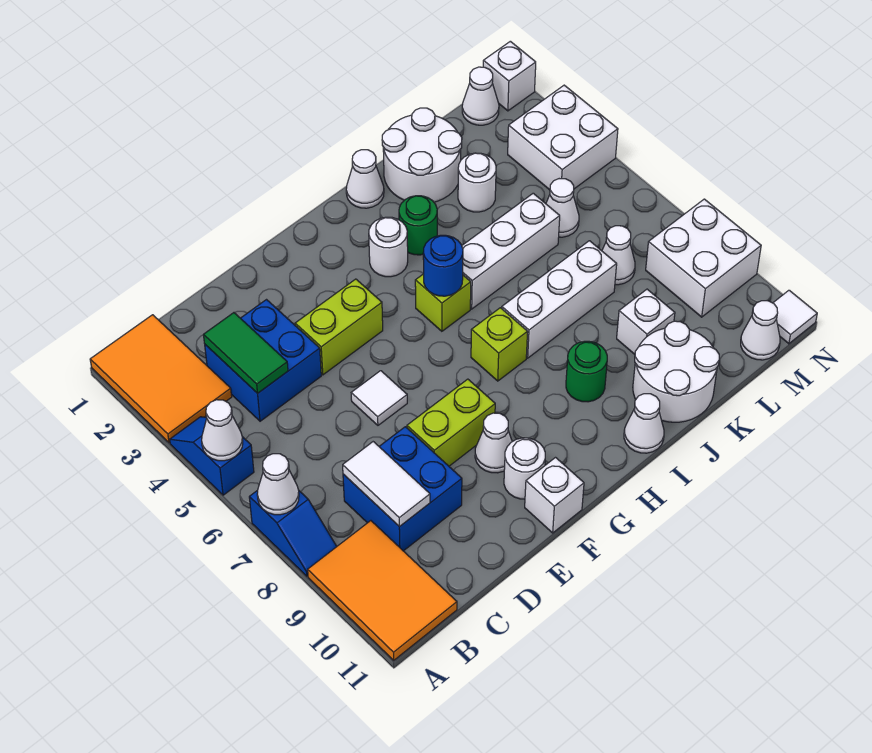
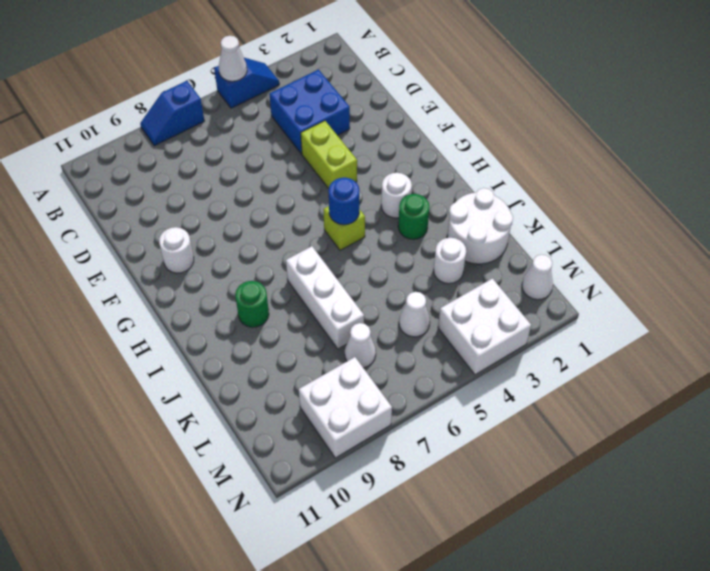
none -> orange 2x3 tile [90,315,232,443]
none -> orange 2x3 tile [308,521,457,660]
none -> blue 2x2 brick [343,427,462,551]
none -> white 1x1 tile [351,371,407,425]

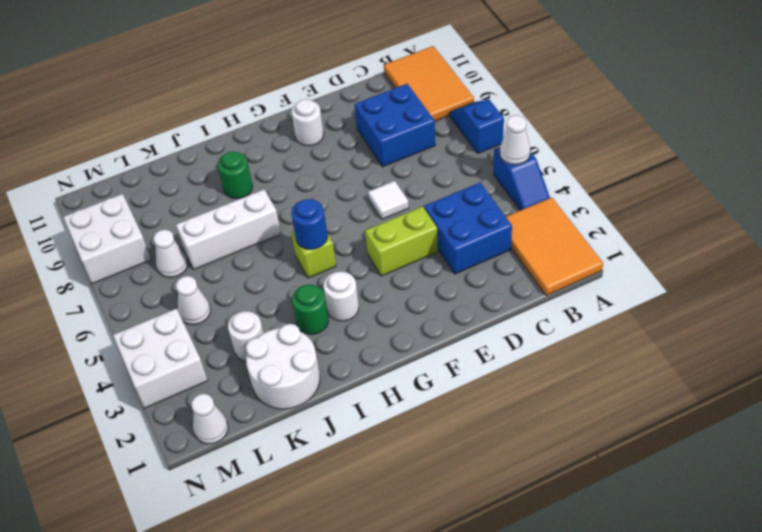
none -> lime 1x2 brick [407,379,495,466]
none -> white 1x1 cone [475,413,512,473]
none -> white 1x1 brick [525,458,584,533]
none -> lime 1x1 brick [471,308,528,381]

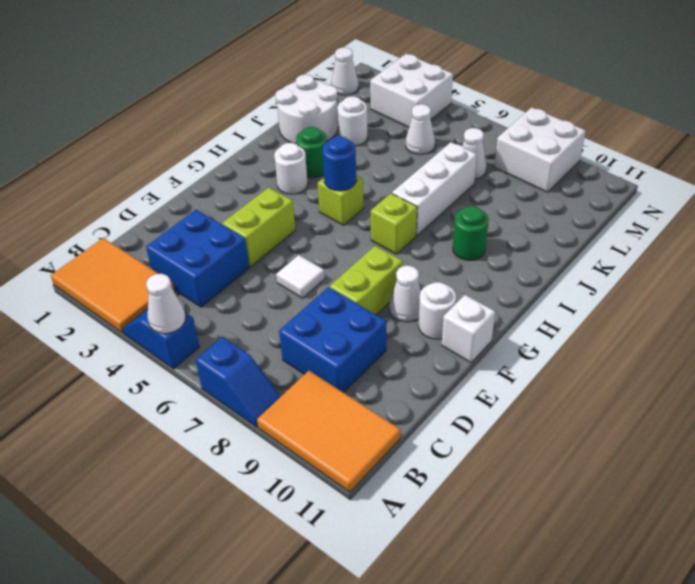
none -> white 1x1 cone [346,150,384,208]
none -> white 1x3 brick [462,193,560,309]
none -> white 1x1 cone [624,394,664,453]
none -> white 2x2 round brick [633,321,719,422]

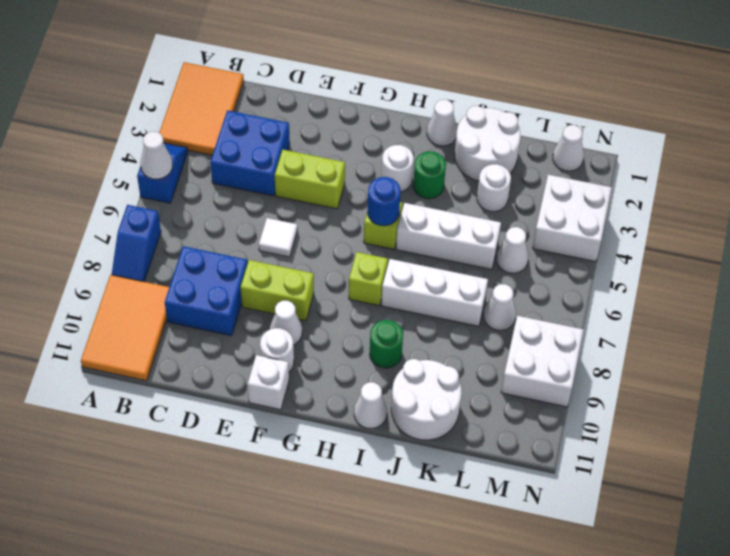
none -> white 1x1 brick [617,289,675,354]
none -> white 1x1 cone [741,301,780,360]
none -> white 1x1 brick [483,41,536,111]
none -> white 1x1 tile [773,290,817,344]

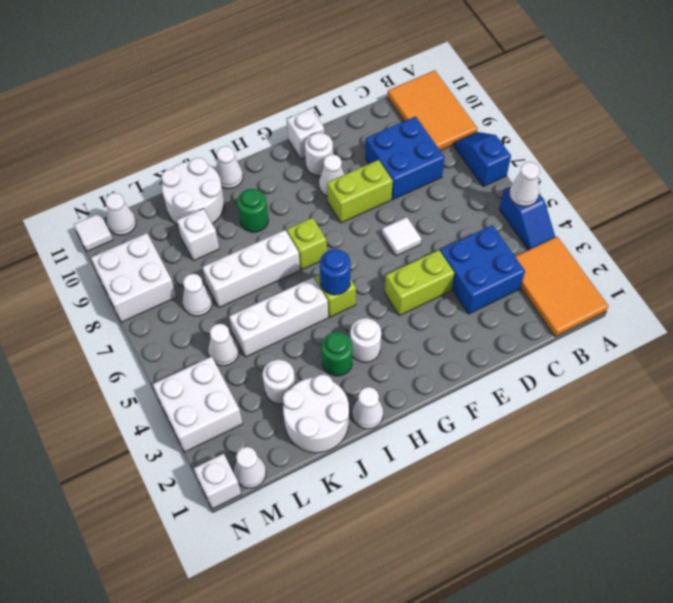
none -> white 1x1 cone [257,454,299,515]
none -> green 1x2 tile [204,313,288,393]
none -> white 1x2 tile [343,442,430,527]

